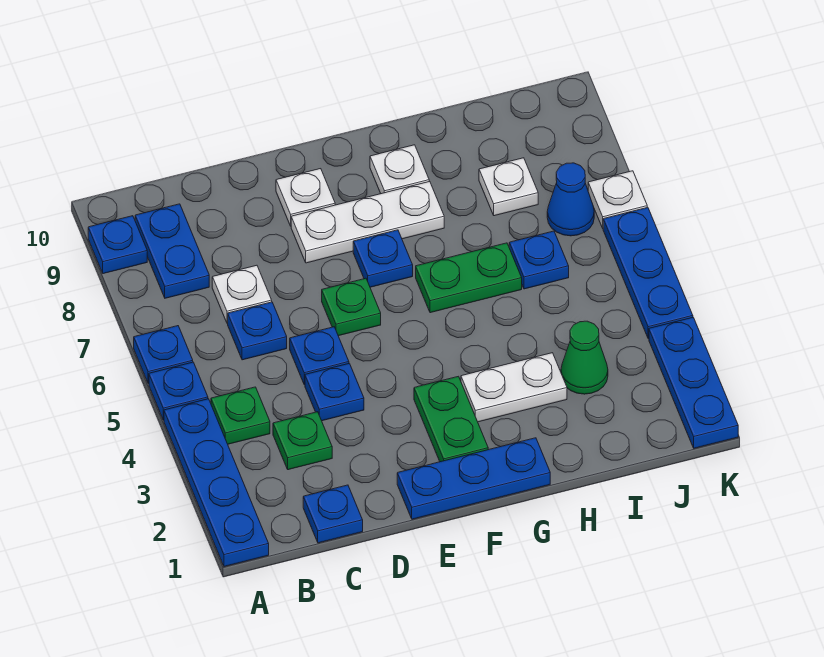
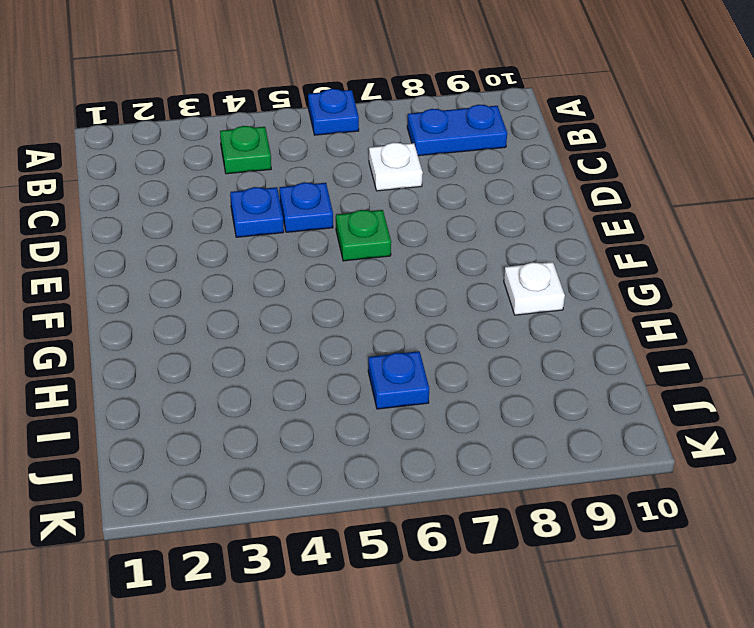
none -> blue 1x4 plate [164,399,269,567]
none -> blue 1x1 plate [149,362,208,420]
none -> blue 1x1 plate [88,216,147,274]

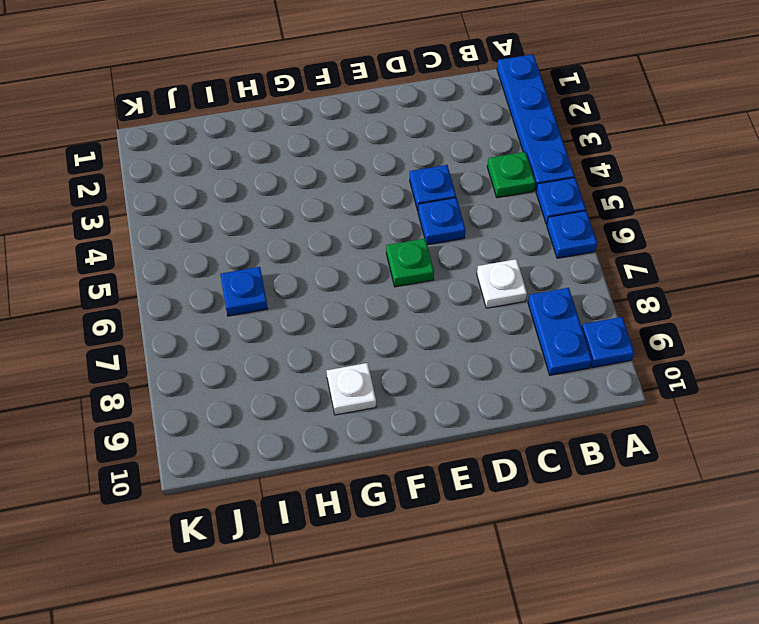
none -> blue 1x1 plate [303,485,363,543]
none -> green 1x1 plate [273,412,332,470]
none -> blue 1x1 plate [228,302,287,360]

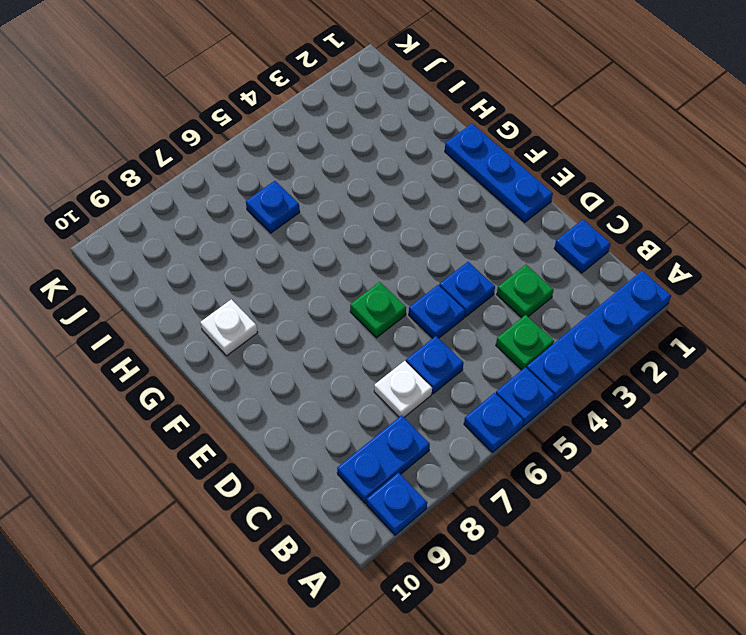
none -> white 1x3 plate [291,181,444,263]
none -> white 1x1 plate [276,169,335,226]
none -> green 1x2 plate [414,376,488,462]

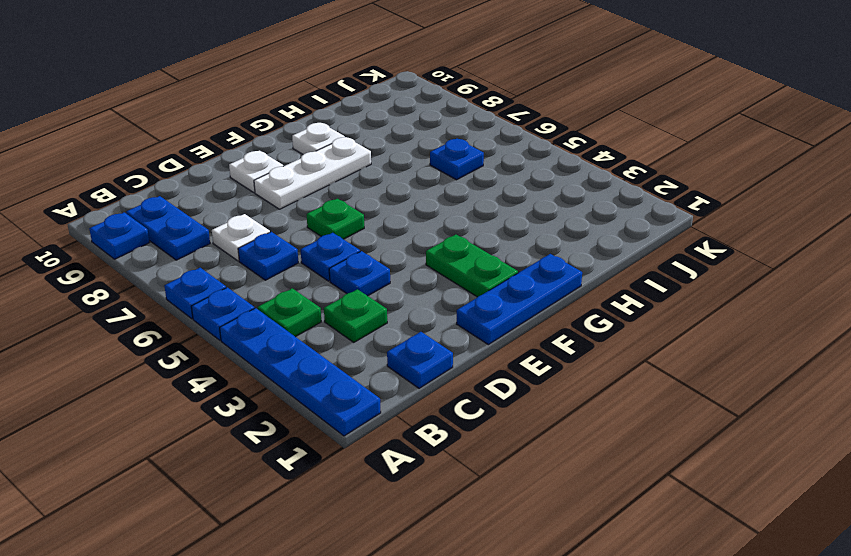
none -> blue 1x1 plate [353,230,413,287]
none -> white 1x2 plate [461,353,567,422]
none -> green 1x2 plate [416,243,522,313]

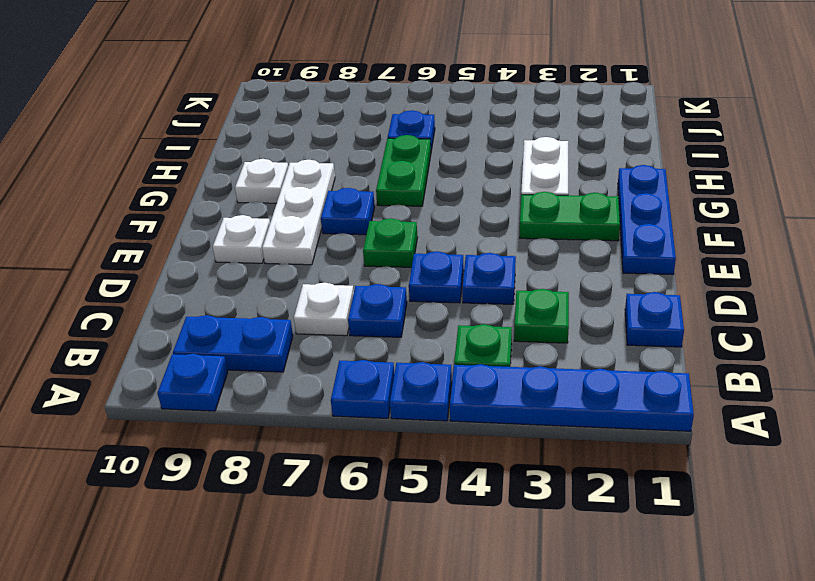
none -> green 1x1 cone [561,321,608,394]
none -> white 1x1 plate [479,158,538,216]
none -> blue 1x1 cone [547,163,594,236]

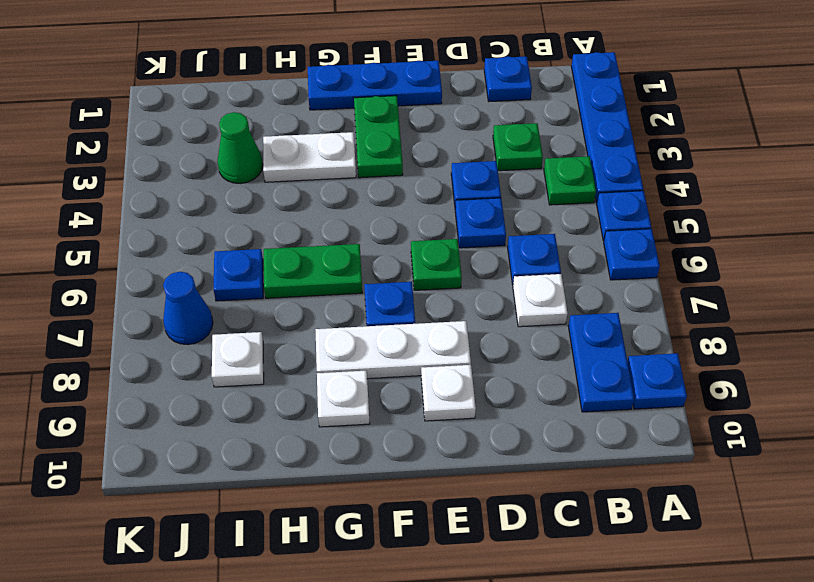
none -> blue 1x3 plate [649,318,738,448]
none -> blue 1x3 plate [603,207,693,339]
none -> white 1x1 plate [588,171,647,228]

